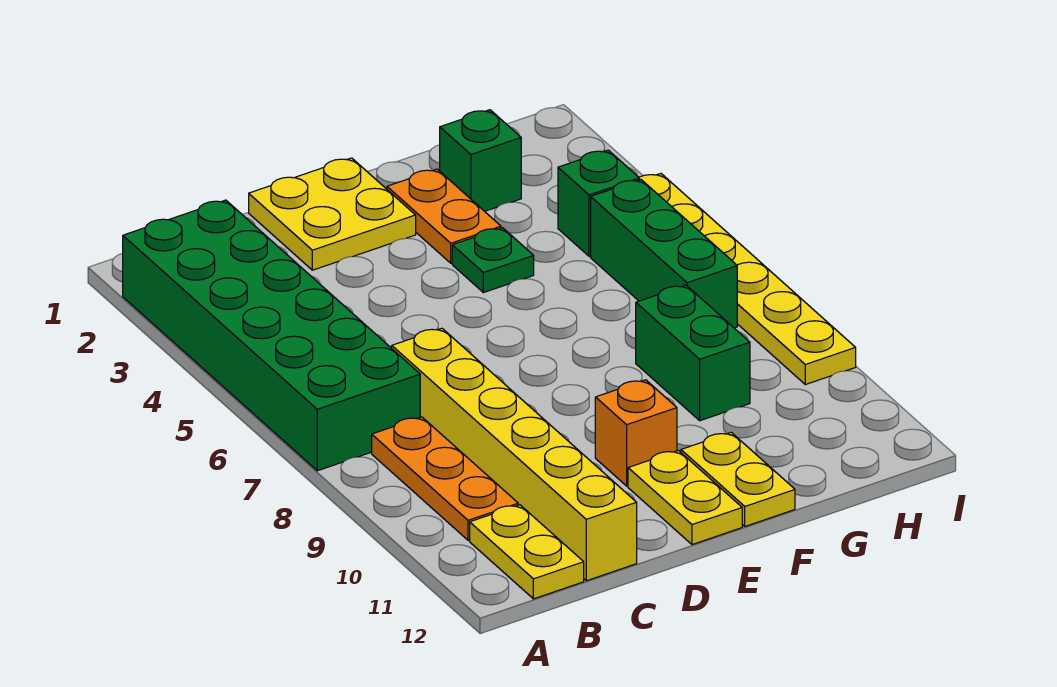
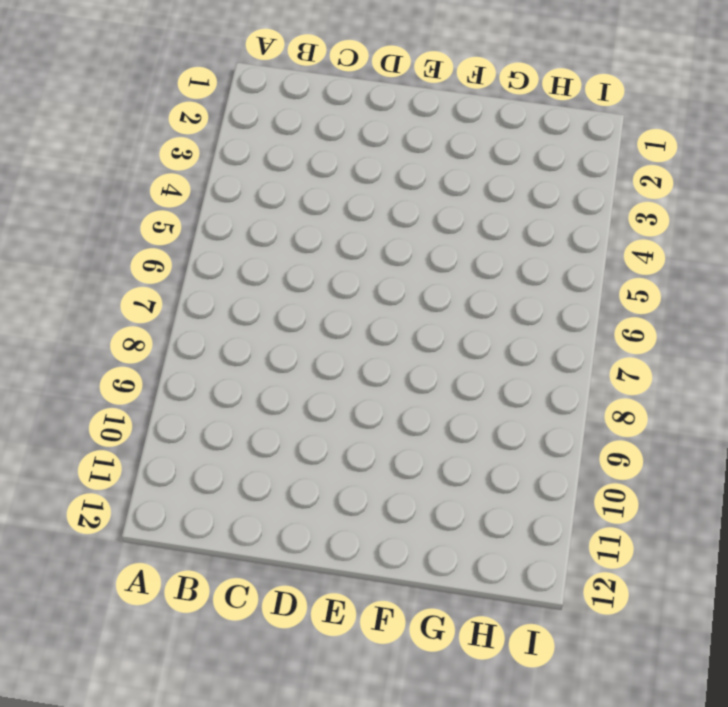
none -> green 2x6 brick [123,200,420,471]
none -> orange 1x3 plate [372,417,518,540]
none -> yellow 1x2 plate [470,505,584,599]

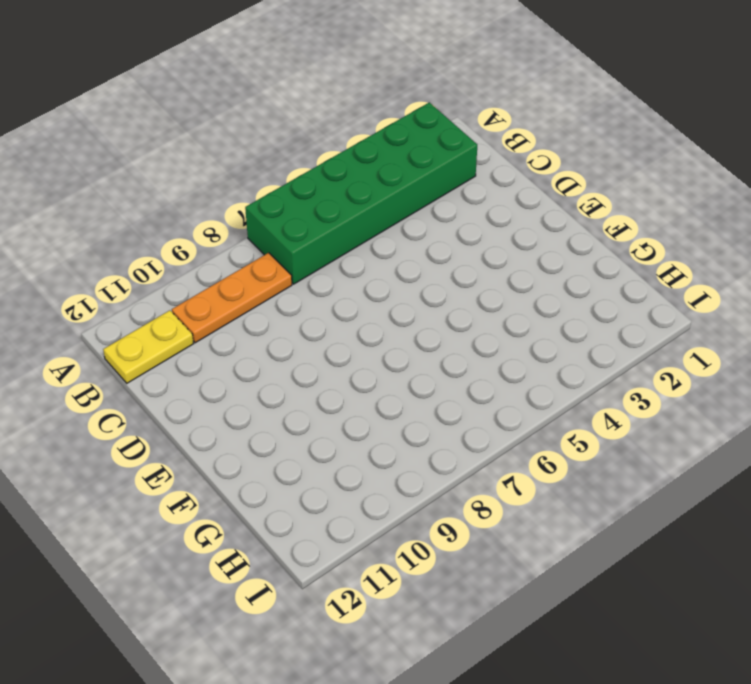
none -> yellow 1x6 brick [392,328,637,581]
none -> yellow 2x2 plate [249,158,416,270]
none -> orange 1x1 brick [595,380,677,486]

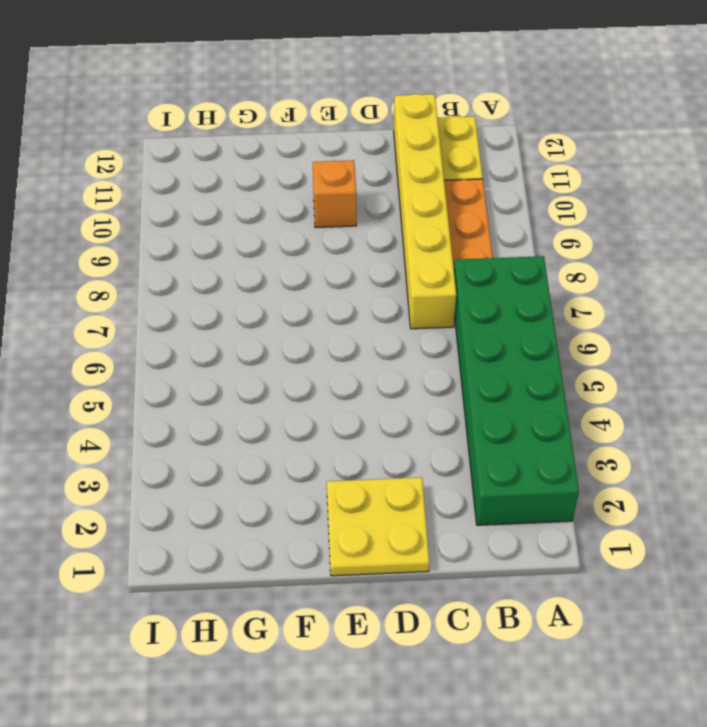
none -> yellow 1x2 plate [628,450,742,545]
none -> orange 1x2 plate [387,169,501,263]
none -> green 1x1 plate [452,228,534,293]

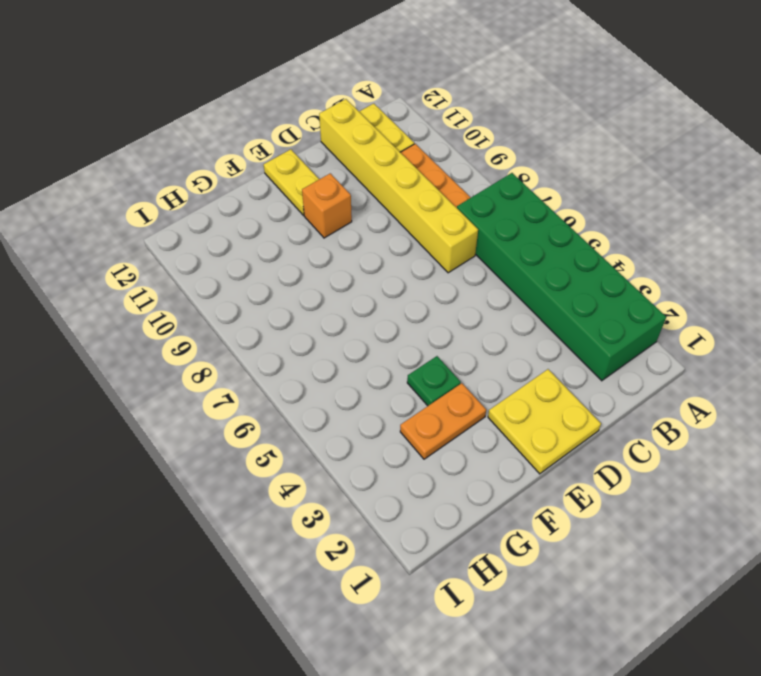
orange 1x2 plate [400,383,486,459] -> orange 1x2 plate turned to [387,169,501,263]
none -> yellow 1x2 plate [681,432,795,526]
none -> green 1x1 brick [440,110,521,211]
none -> green 1x2 brick [636,285,750,421]

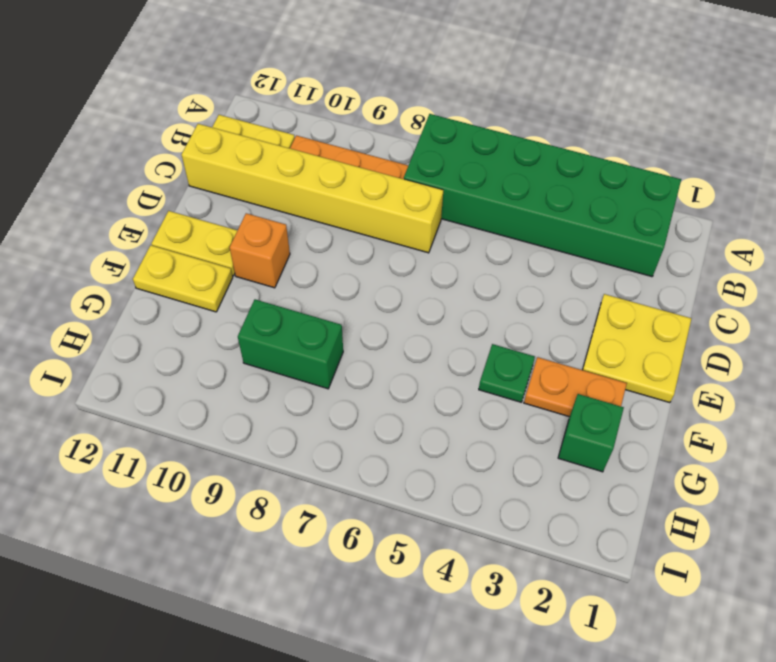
none -> green 1x1 brick [558,150,639,256]
none -> green 1x3 brick [591,179,737,328]
none -> yellow 1x6 plate [639,174,856,385]

